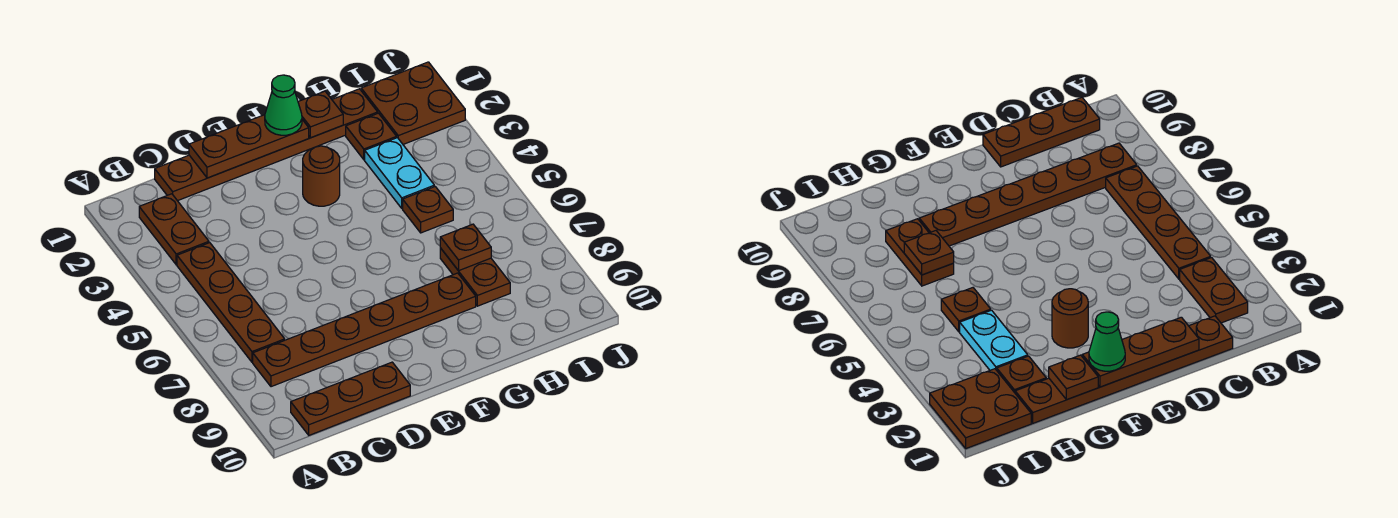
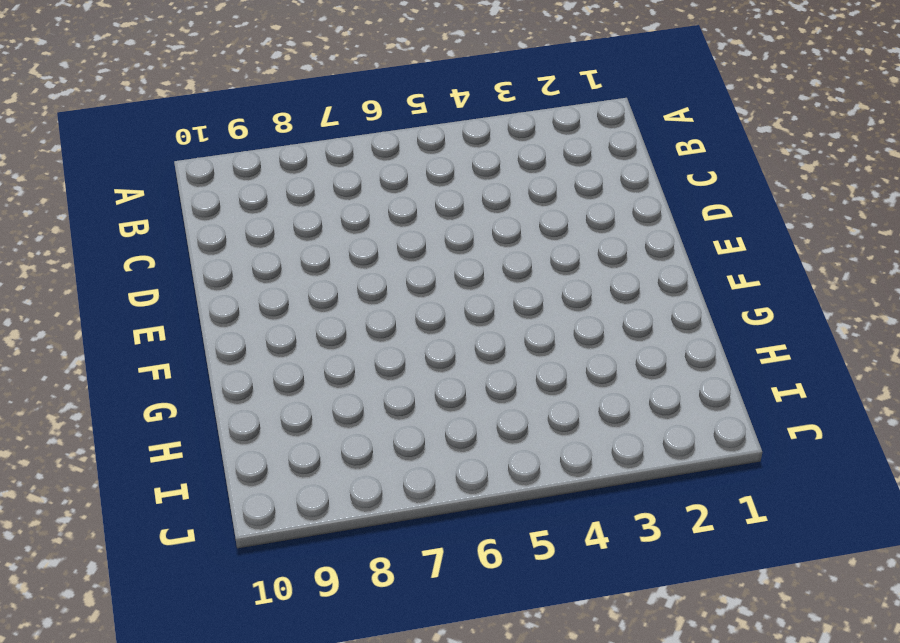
none -> brown 1x2 plate [139,194,209,265]
none -> brown 1x4 plate [177,243,285,362]
none -> brown 1x6 plate [253,273,476,387]

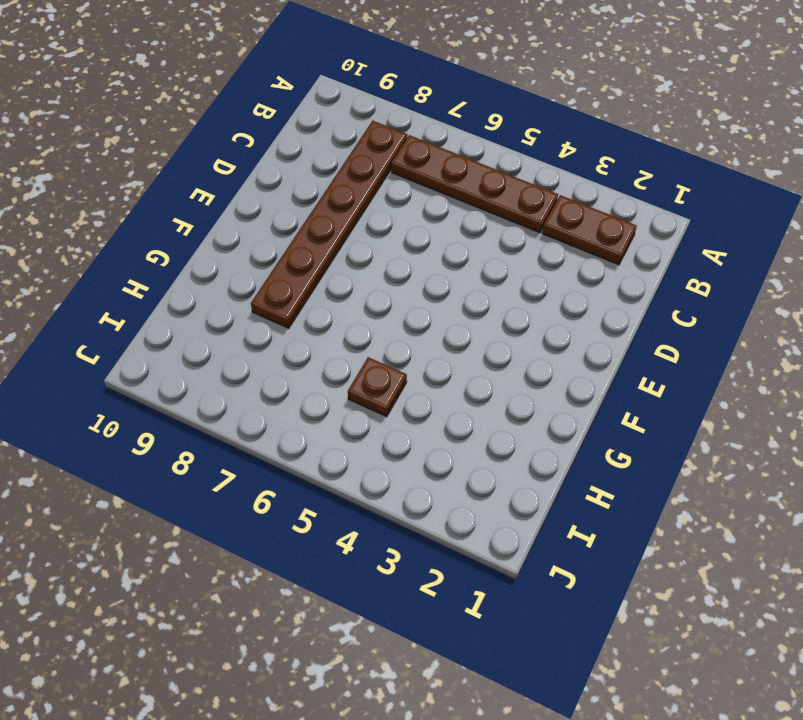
none -> brown 1x3 plate [291,362,410,435]
none -> brown 1x6 plate [155,89,378,201]
none -> brown 1x1 round brick [303,146,340,206]

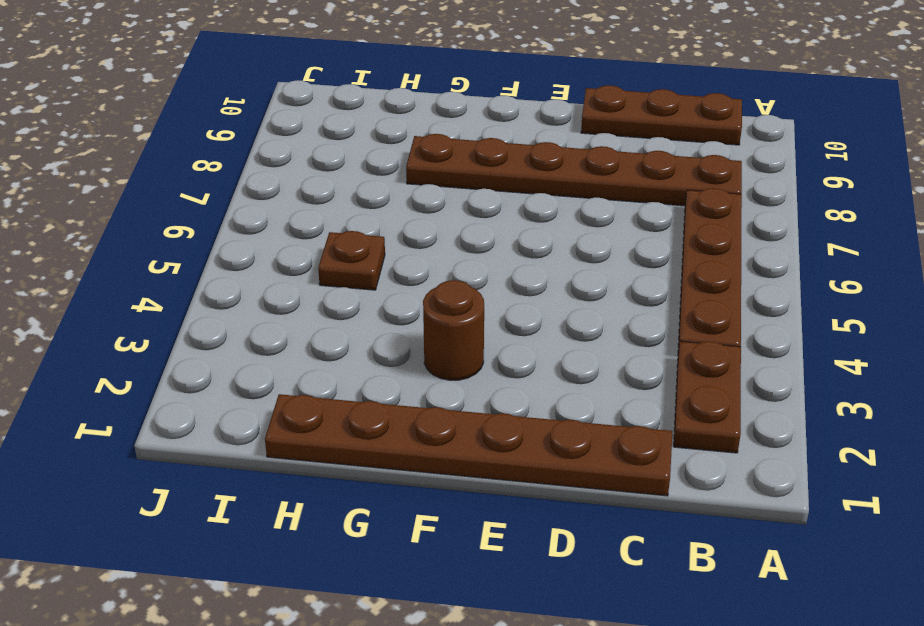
none -> brown 1x1 plate [346,113,397,160]
none -> cyan 1x2 plate [365,138,434,208]
none -> brown 1x2 plate [440,248,510,306]

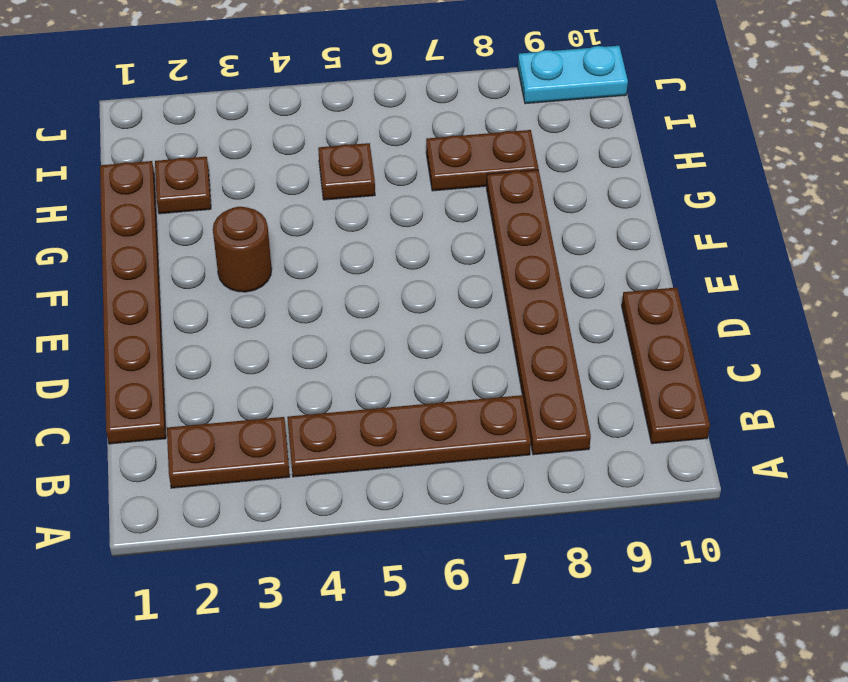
cyan 1x2 plate [518,46,628,104] -> cyan 1x2 plate moved to [365,138,434,208]
none -> brown 2x2 plate [361,62,465,144]
none -> brown 1x3 plate [189,115,309,178]
none -> brown 1x1 plate [298,91,343,138]

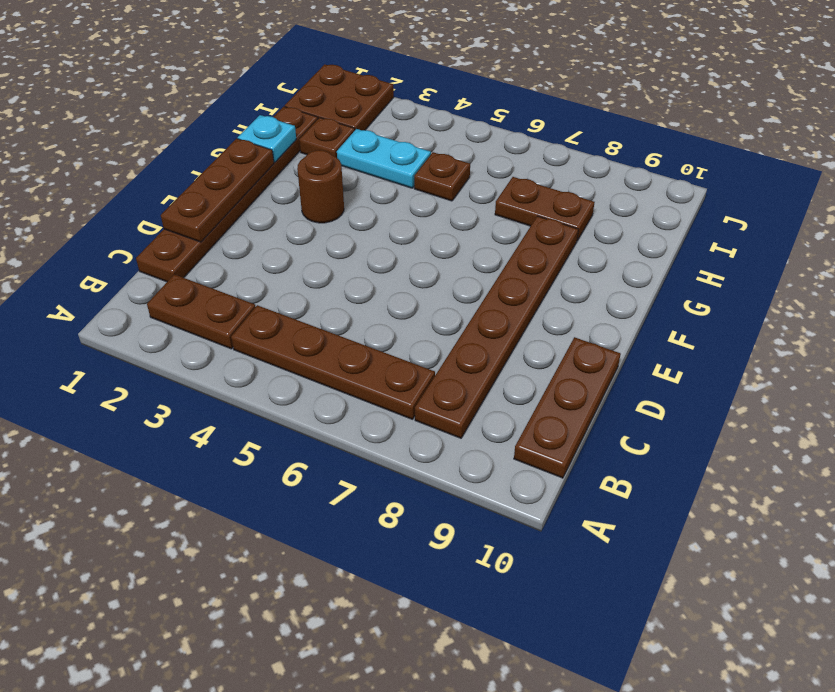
cyan 1x1 plate [238,115,296,162] -> brown 1x1 plate [298,91,343,138]
none -> brown 1x1 plate [440,224,491,271]
none -> green 1x1 cone [265,75,302,135]

